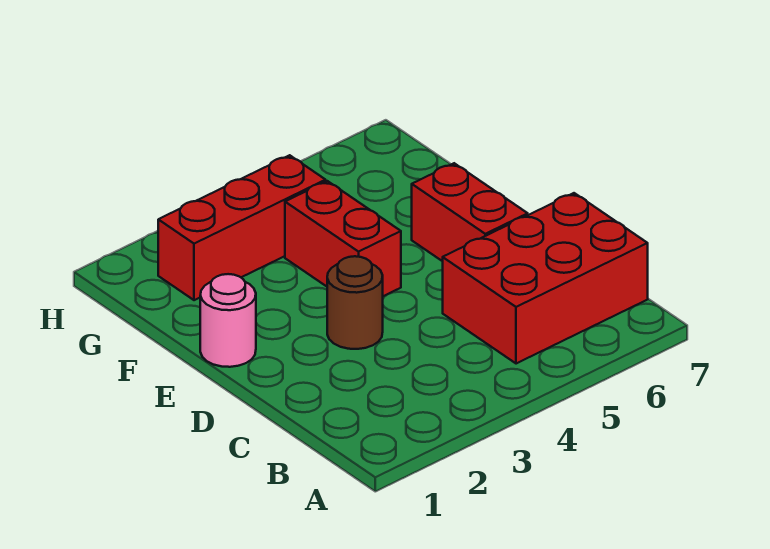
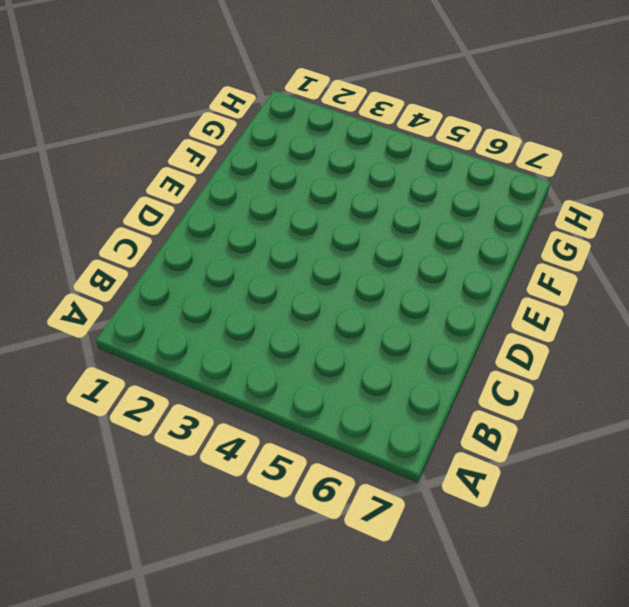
none -> red 2x3 brick [443,193,648,364]
none -> brown 1x1 round brick [327,256,383,349]

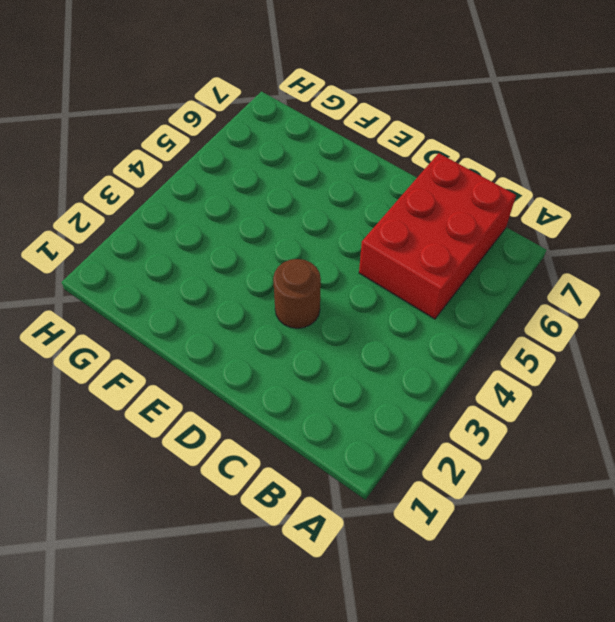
none -> red 1x2 brick [412,163,528,261]
none -> pink 1x1 round brick [200,274,256,367]

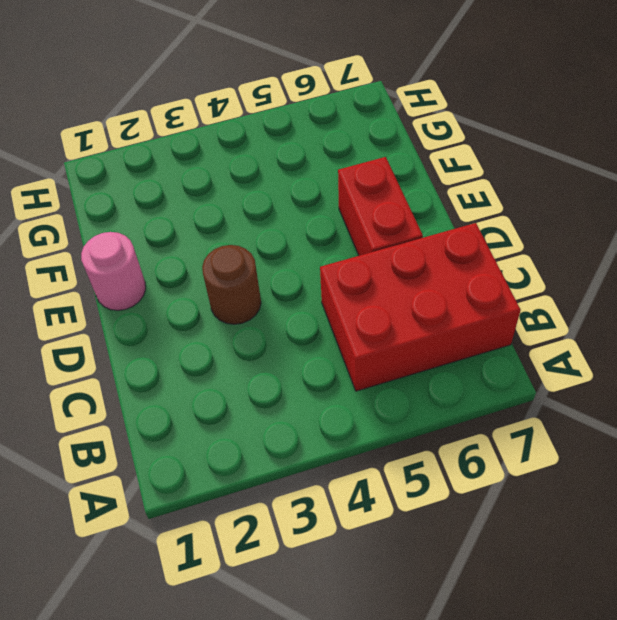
none -> red 1x2 brick [285,181,401,296]
none -> red 1x3 brick [158,155,326,300]

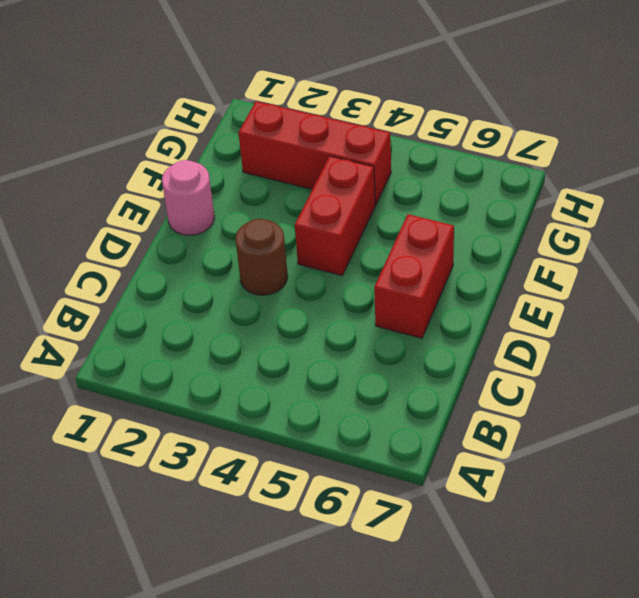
none -> red 2x3 brick [443,193,648,364]

